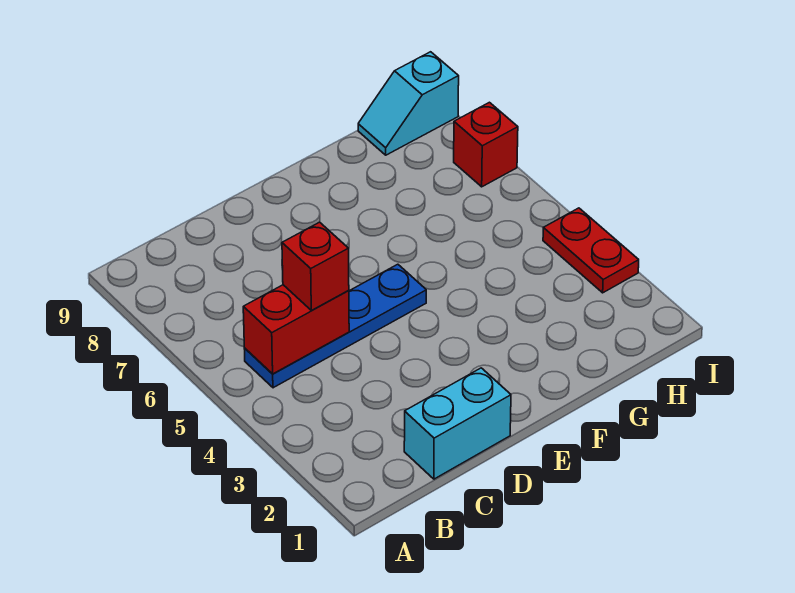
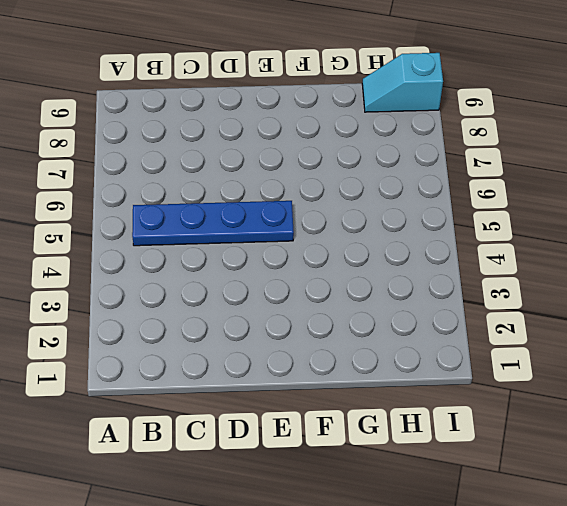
none -> cyan 1x2 brick [404,368,511,479]
none -> red 1x2 plate [543,208,639,293]

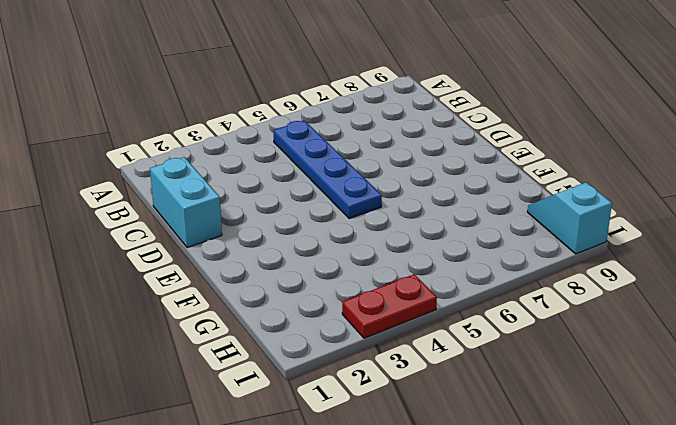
none -> red 1x1 brick [454,102,518,187]
none -> red 1x2 brick [243,285,349,374]

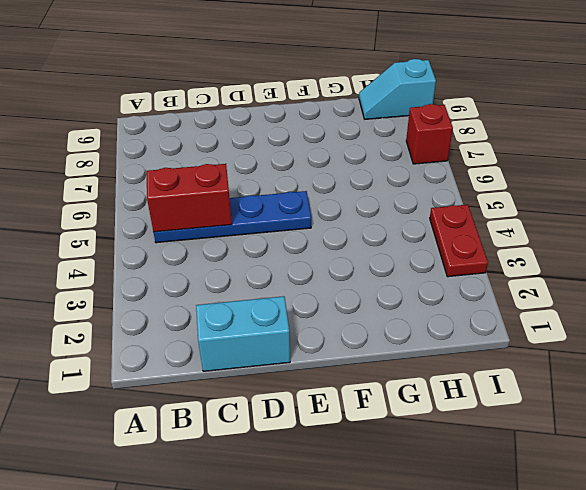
none -> red 1x1 brick [282,222,349,310]

